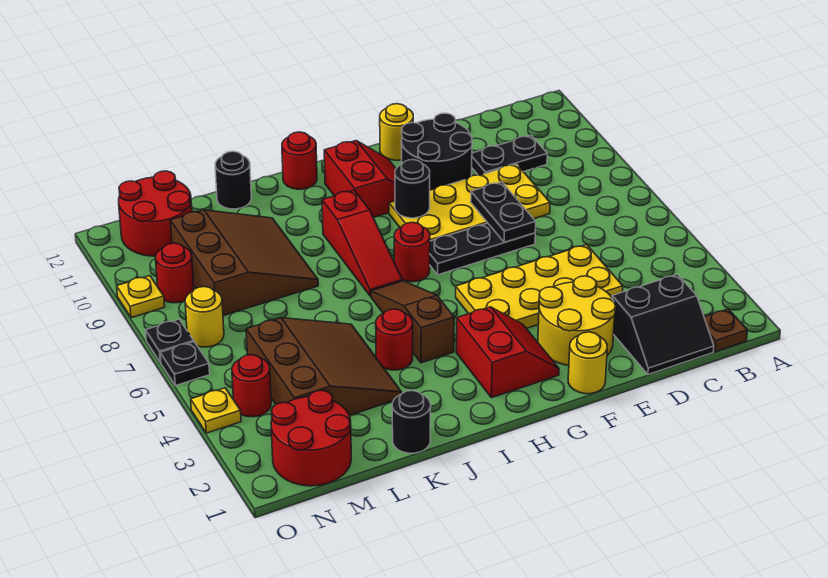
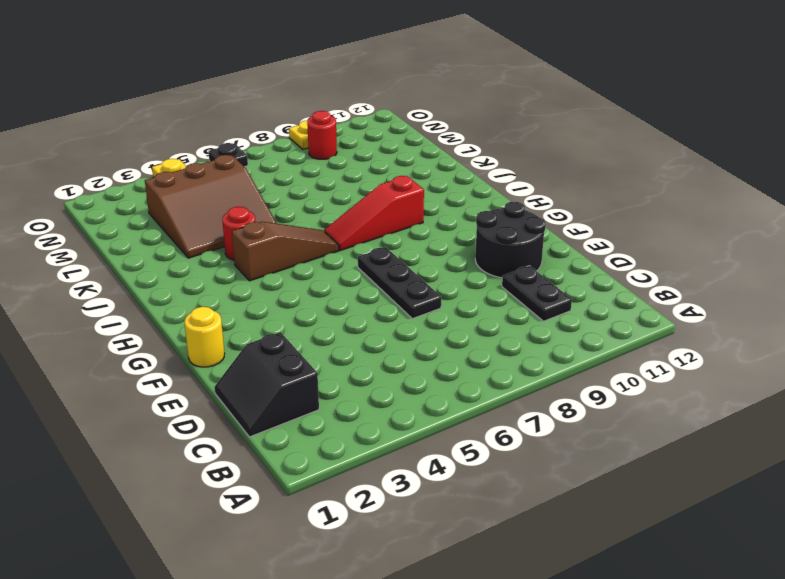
none -> brown 1x1 plate [704,309,748,352]
none -> yellow 2x4 plate [456,244,623,328]
none -> yellow 2x4 plate [389,164,550,241]
none -> yellow 2x2 round brick [538,276,616,365]

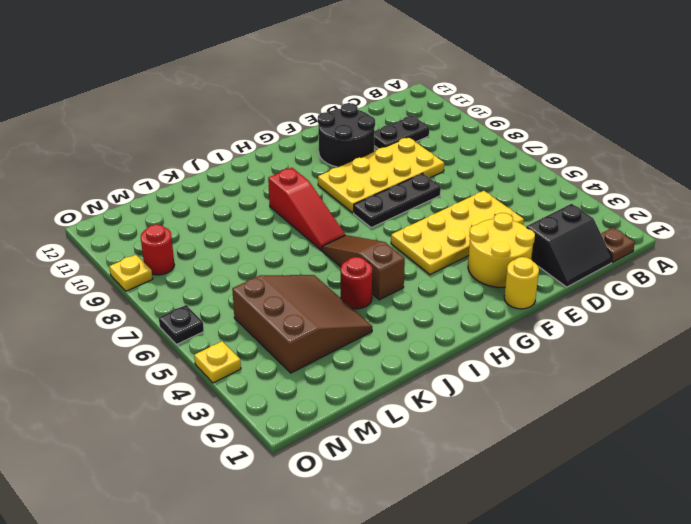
none -> yellow 1x1 round brick [380,104,413,160]
none -> red 2x2 slope [456,307,559,398]
none -> red 2x2 slope [324,141,396,218]
none -> red 1x1 round brick [394,222,430,282]

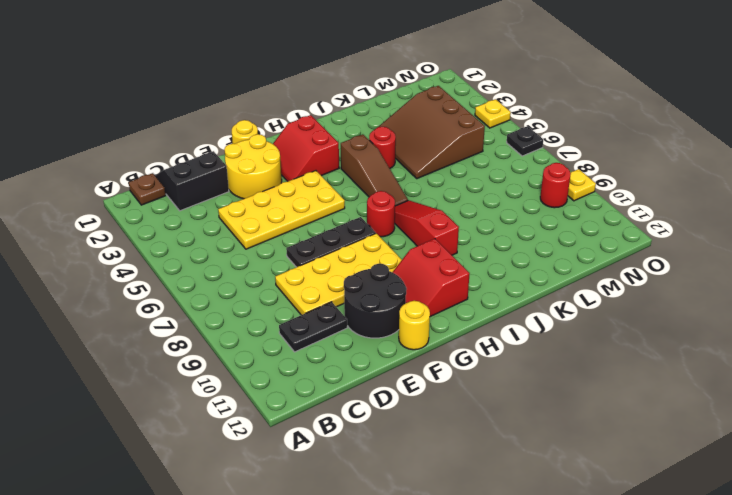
none -> red 1x1 round brick [282,132,317,189]
none -> black 1x1 round brick [392,391,431,453]
none -> brown 3x3 slope [170,210,318,316]
none -> black 1x1 round brick [215,151,251,209]

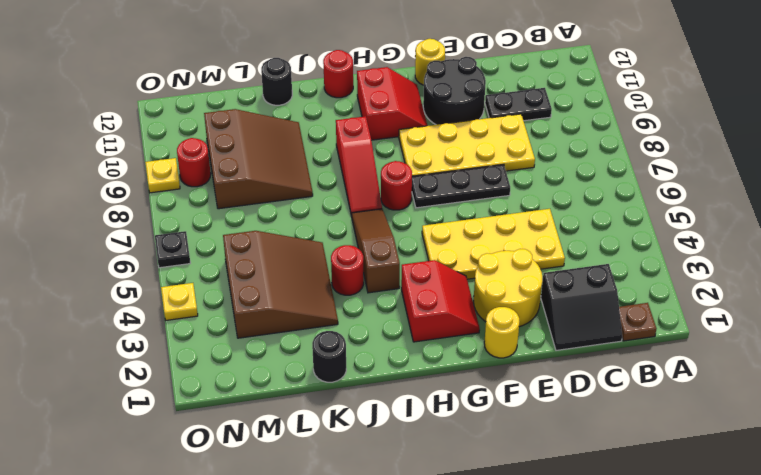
none -> red 2x2 round brick [271,390,351,486]
none -> red 2x2 round brick [119,171,192,256]
none -> red 1x1 round brick [232,355,271,417]
none -> yellow 1x1 round brick [185,287,224,347]

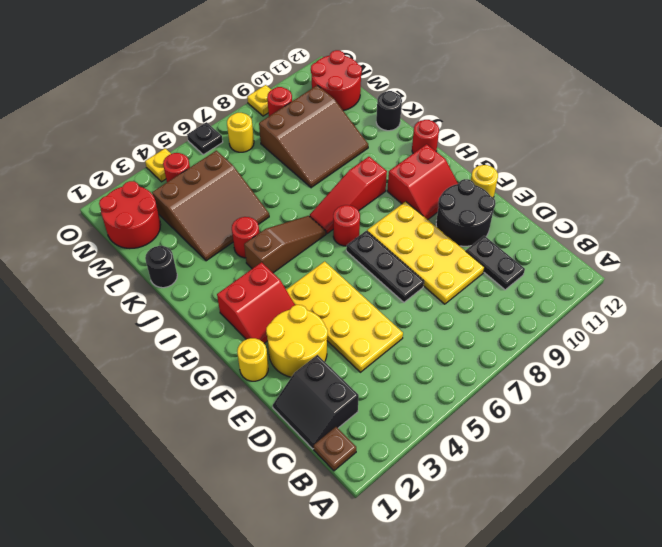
none -> black 1x1 plate [145,319,194,362]
none -> black 1x2 plate [471,182,536,242]
none -> black 1x1 round brick [395,160,430,218]

